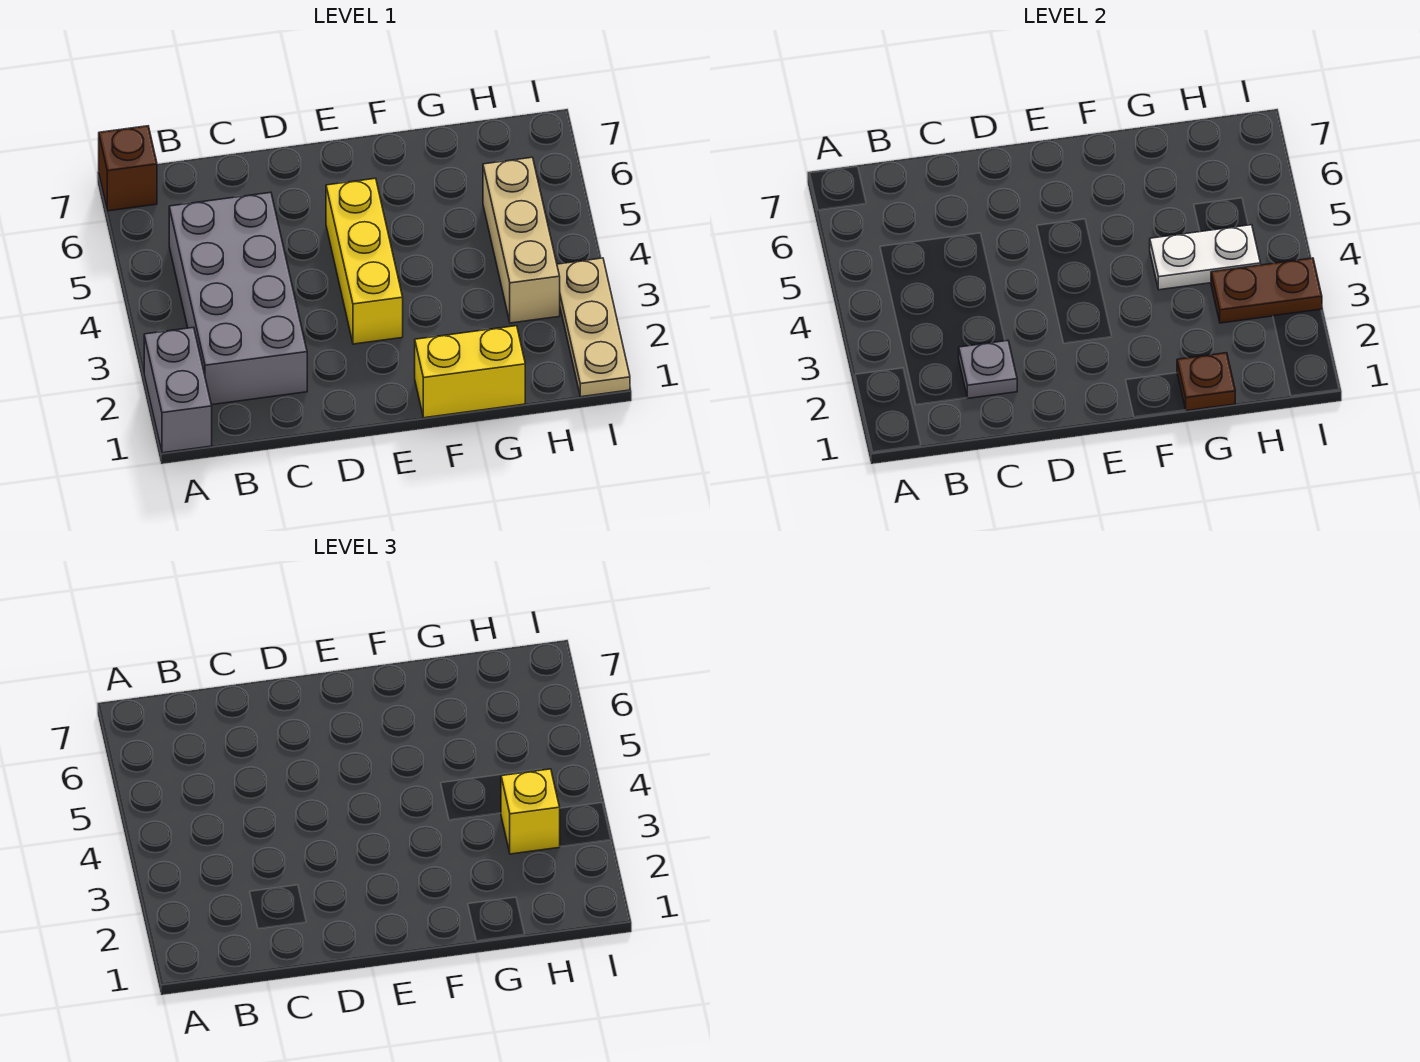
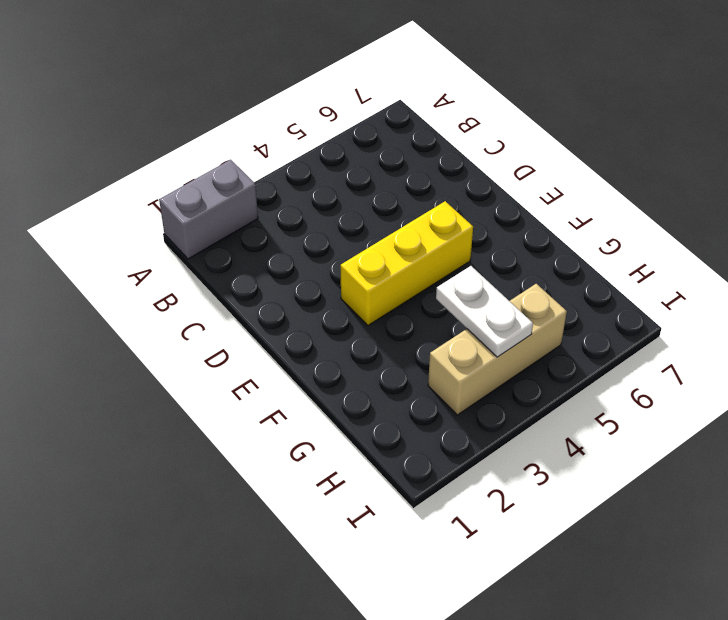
none -> brown 1x1 brick [99,126,157,211]
none -> grey 2x4 brick [169,192,307,405]
none -> yellow 1x2 brick [415,326,525,418]

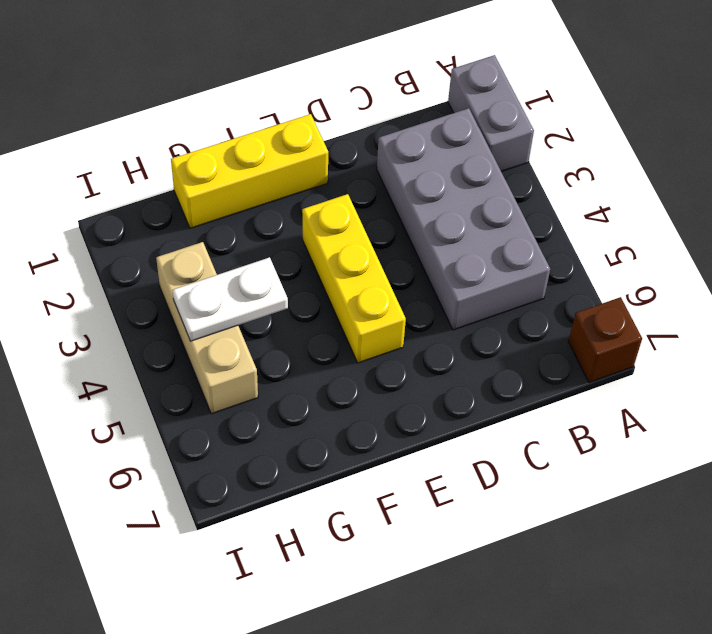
yellow 1x3 brick [171,114,328,228] -> yellow 1x2 brick [415,326,525,418]
none -> tan 1x3 plate [557,258,630,397]
none -> grey 1x1 plate [959,341,1017,398]
none -> brown 1x1 plate [1177,353,1235,411]

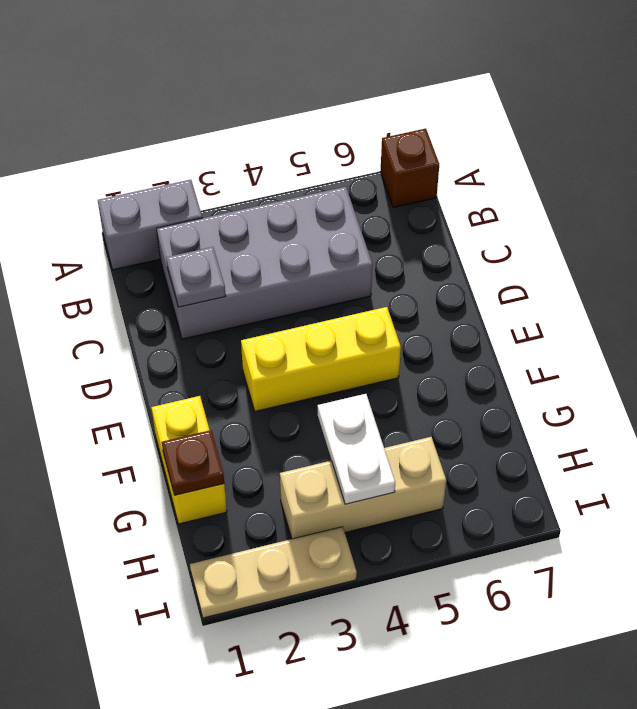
none -> brown 1x2 plate [1211,258,1322,323]
none -> yellow 1x1 brick [501,769,560,854]

